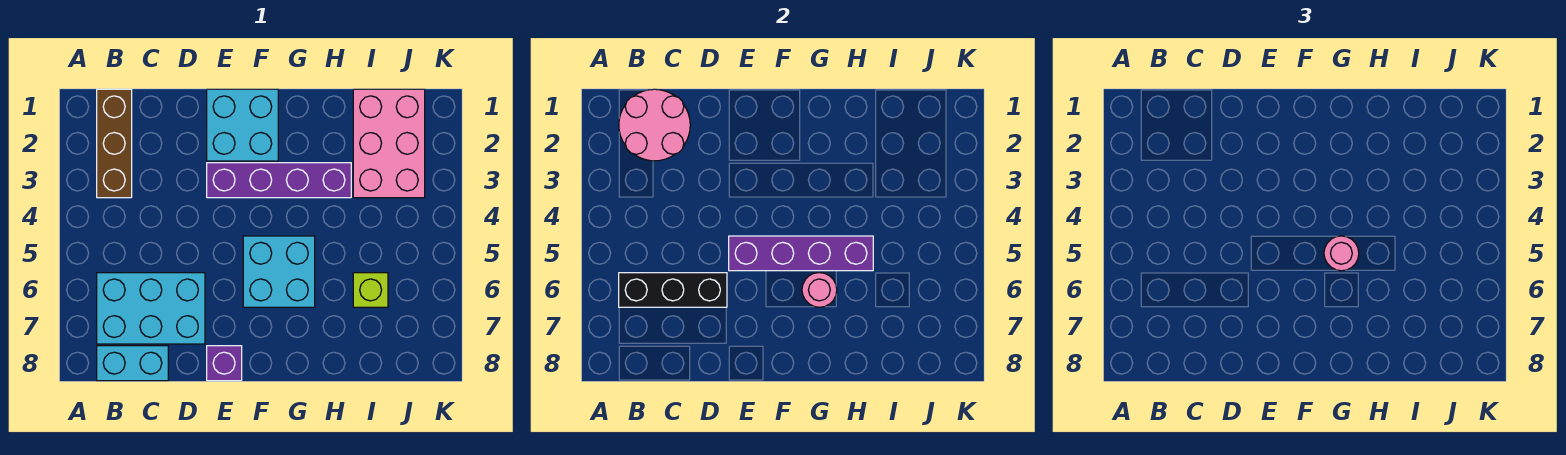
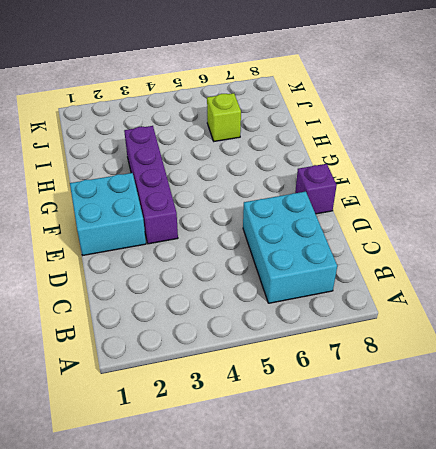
none -> brown 1x3 brick [97,89,132,198]
none -> cyan 1x2 brick [97,346,168,381]
none -> cyan 2x2 brick [243,236,315,307]

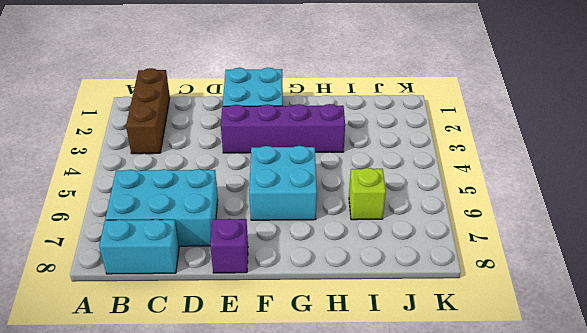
none -> pink 2x3 brick [353,89,425,198]
none -> pink 2x2 round brick [619,89,690,161]
none -> black 1x3 brick [619,273,727,307]

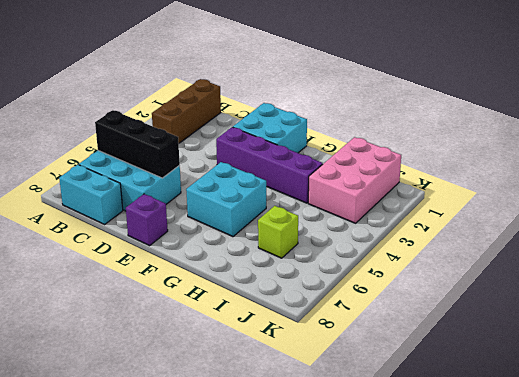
none -> pink 2x2 round brick [619,89,690,161]
none -> purple 1x4 brick [729,236,873,271]
none -> pink 1x1 round brick [802,273,837,307]

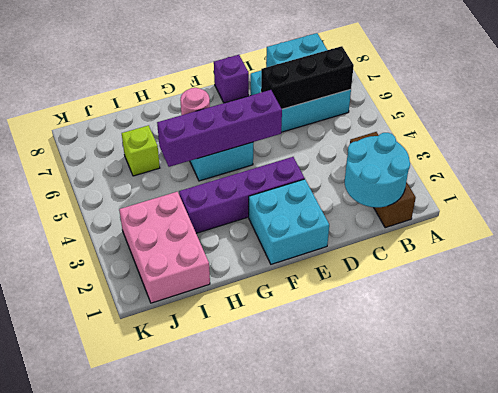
cyan 2x2 round brick [345,133,410,207] -> pink 2x2 round brick [619,89,690,161]
none -> pink 1x1 round brick [1324,236,1359,271]

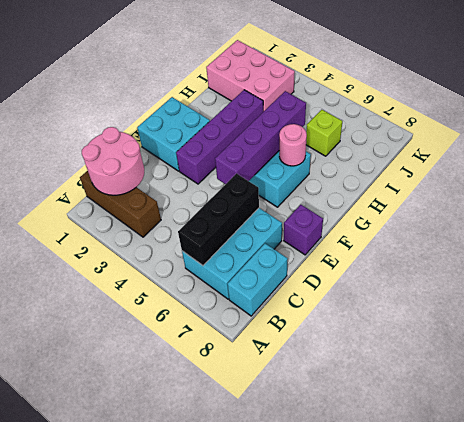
none -> pink 1x1 round brick [1324,236,1359,271]

